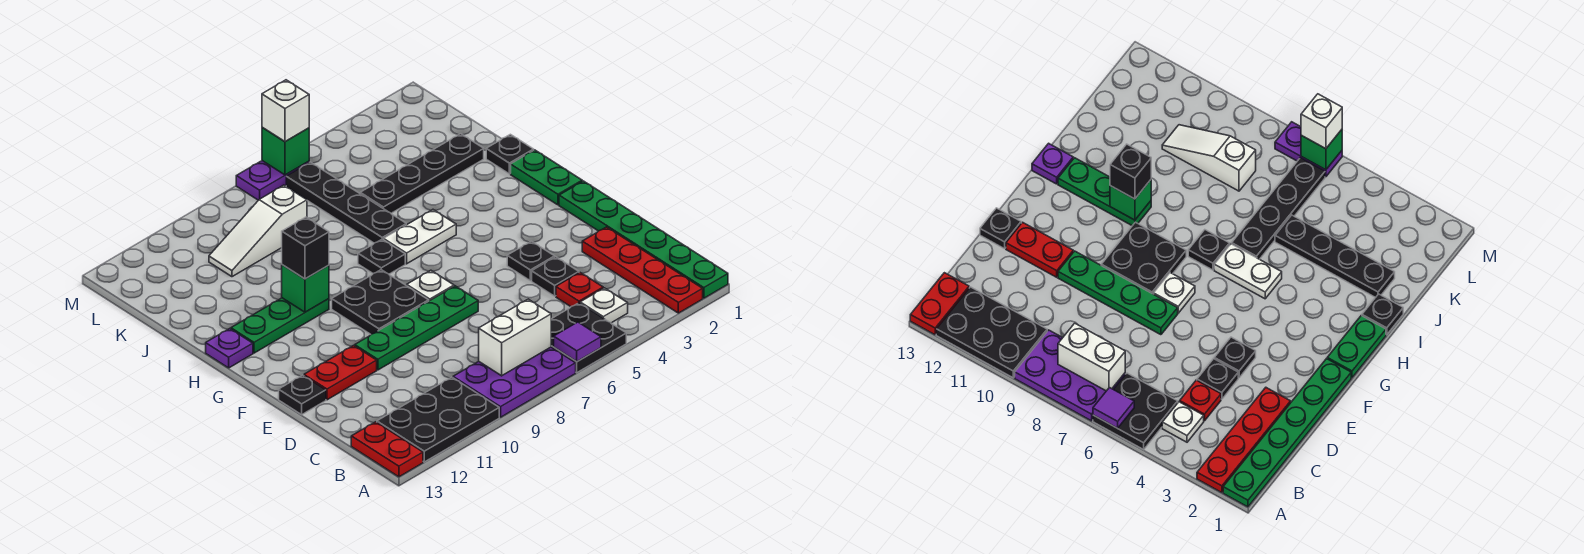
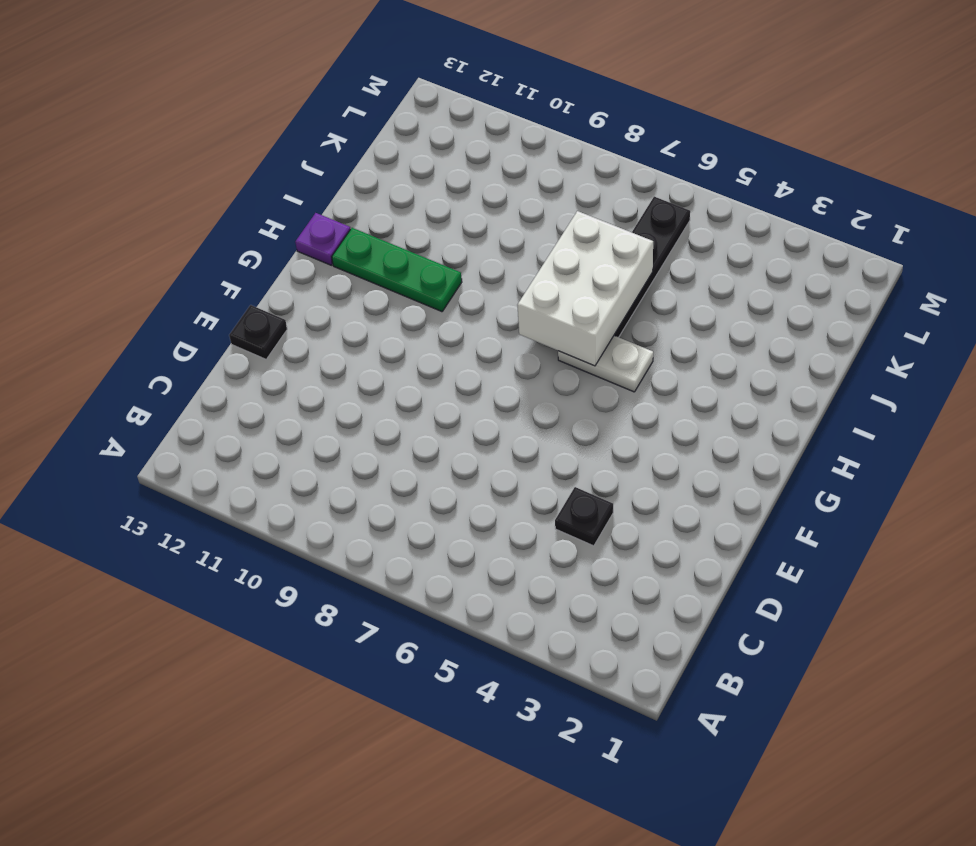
white 2x3 brick [517,211,653,366] -> none
none -> green 1x6 plate [559,181,728,298]
none -> red 1x4 plate [582,227,703,313]
none -> black 2x2 plate [551,303,626,373]
none -> purple 2x3 plate [453,347,576,417]

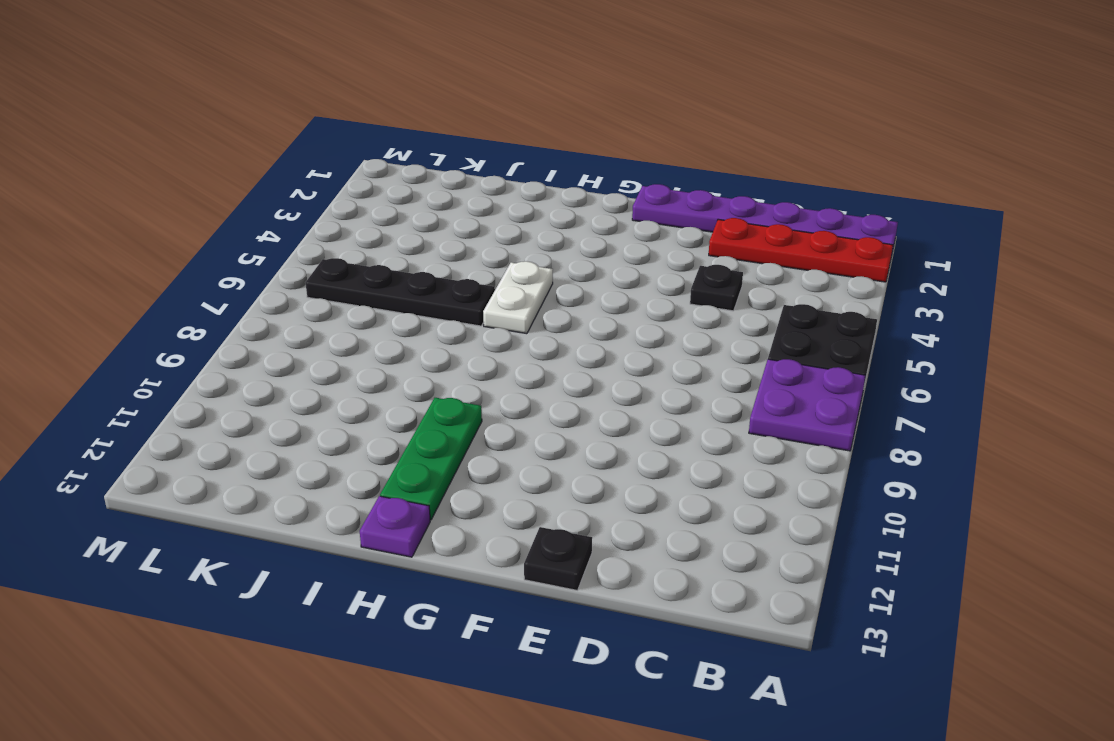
purple 1x6 plate [632,184,898,252] -> green 1x6 plate [559,181,728,298]
purple 2x2 plate [749,359,866,451] -> purple 2x3 plate [453,347,576,417]
none -> black 2x3 plate [377,377,499,462]
none -> red 1x2 plate [351,422,423,477]
none -> white 1x1 plate [580,288,628,323]
none -> red 1x1 plate [556,273,603,307]

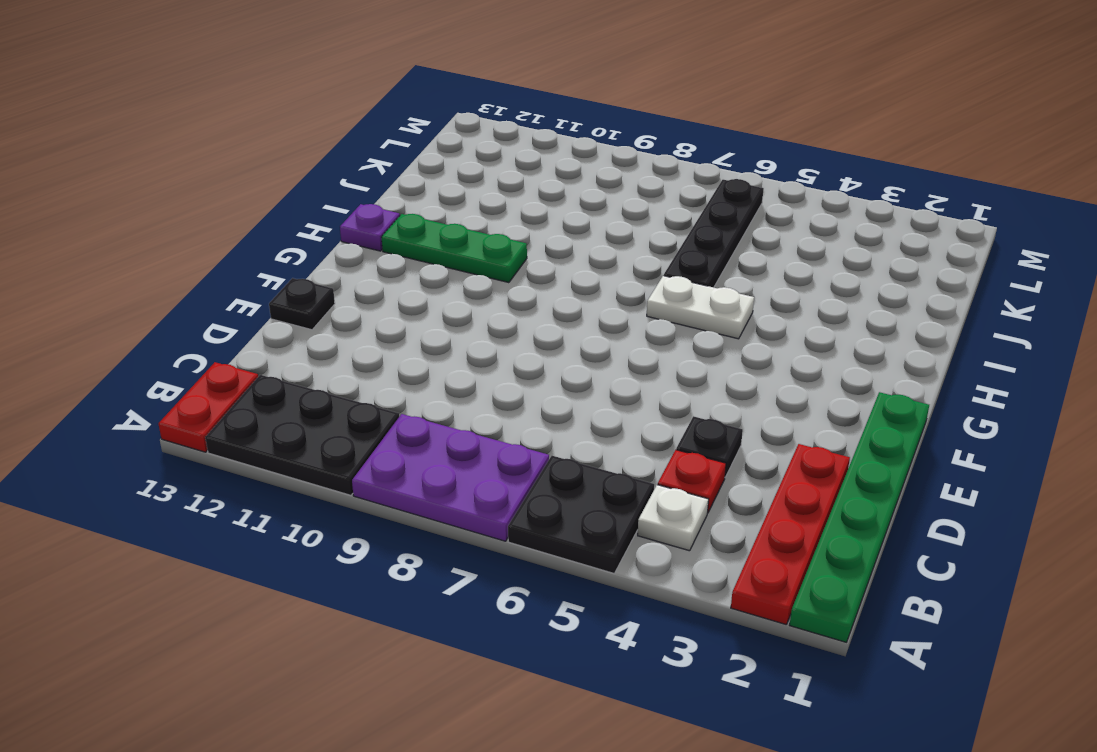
none -> black 1x1 plate [507,241,555,281]
none -> green 1x4 plate [355,286,478,370]
none -> red 1x2 plate [304,345,377,400]
none -> white 1x1 plate [407,270,454,301]

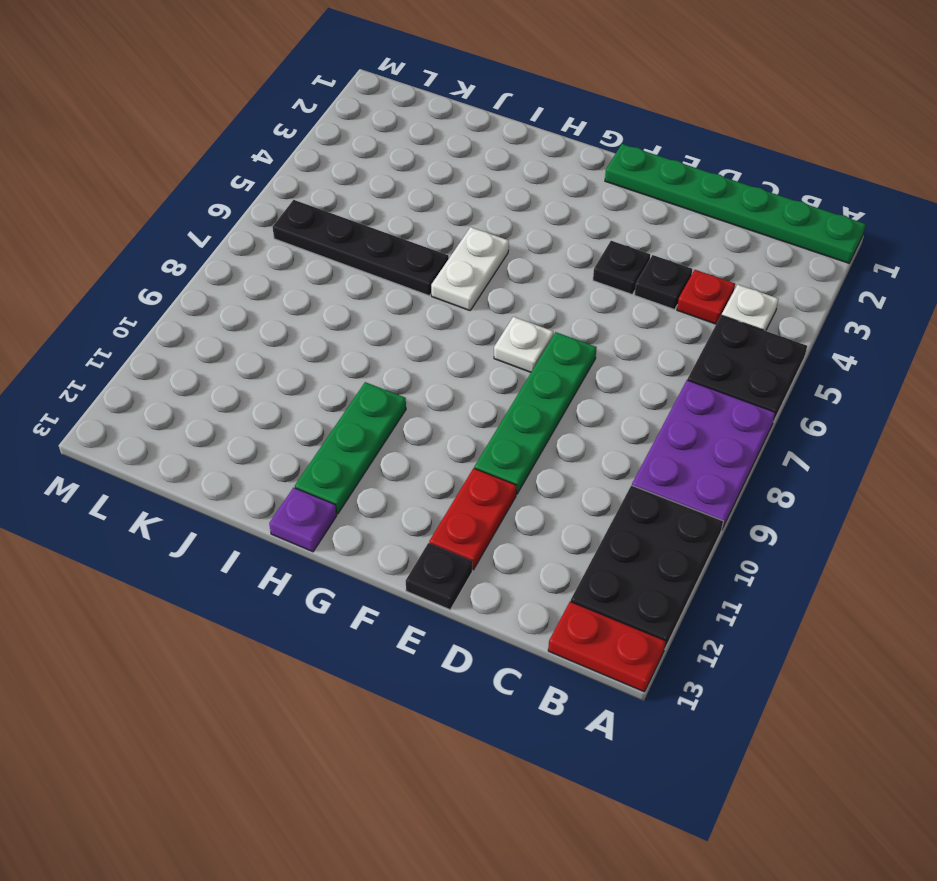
none -> red 1x4 plate [582,227,703,313]
none -> black 2x2 plate [332,270,429,334]
none -> green 1x2 plate [511,150,582,205]
none -> black 1x1 plate [358,239,405,274]

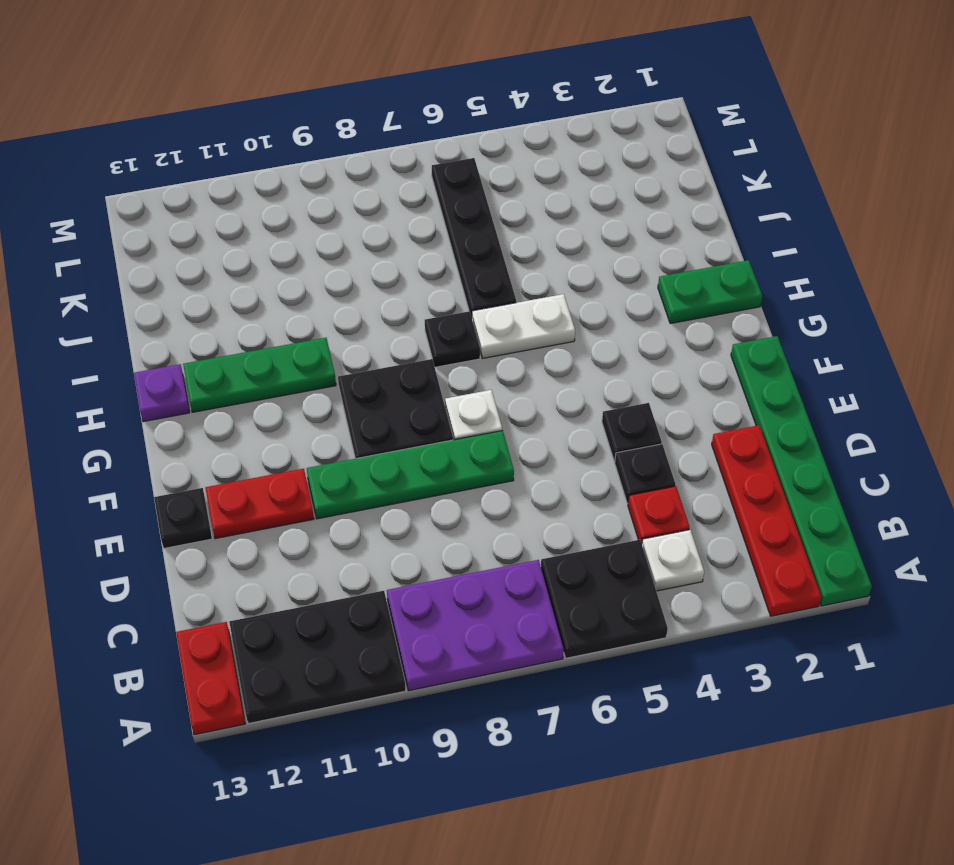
green 1x2 plate [658,260,762,324] -> green 1x2 plate turned to [511,150,582,205]
none -> black 1x1 plate [486,134,534,174]
none -> black 1x4 plate [360,134,484,213]
none -> white 1x3 slope [209,185,307,277]
none -> purple 1x2 plate [236,161,309,200]

